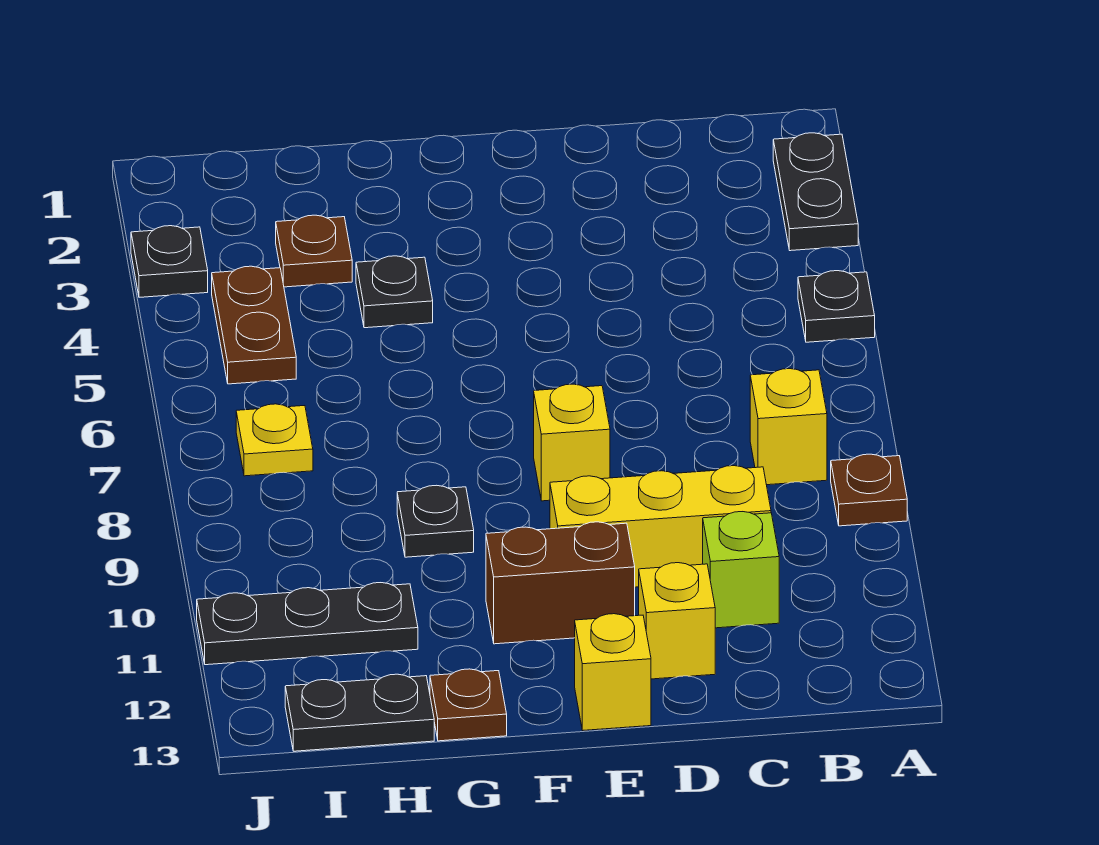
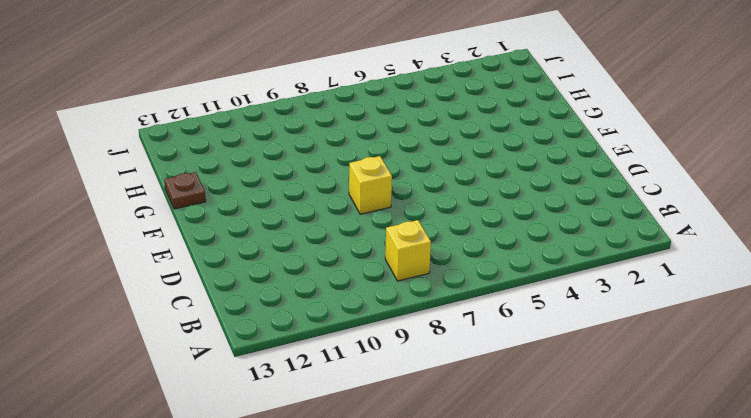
none -> black 1x2 plate [773,133,858,251]
none -> black 1x1 plate [798,271,875,342]
none -> brown 1x1 plate [831,454,907,526]

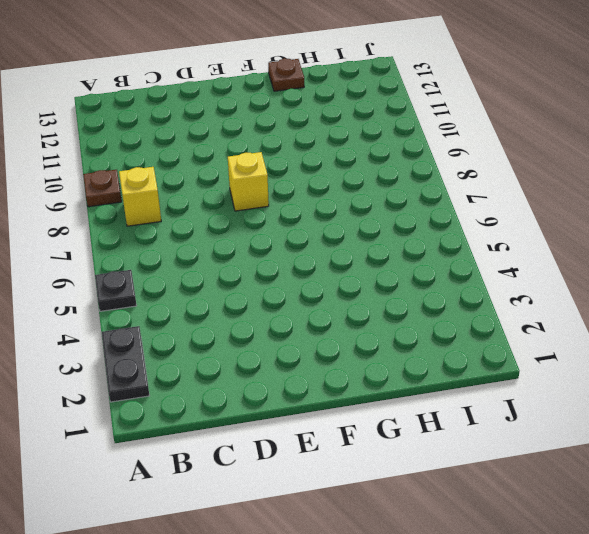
none -> yellow 1x3 brick [550,466,771,587]
none -> lime 1x1 brick [703,512,779,628]
none -> yellow 1x1 brick [639,563,715,679]

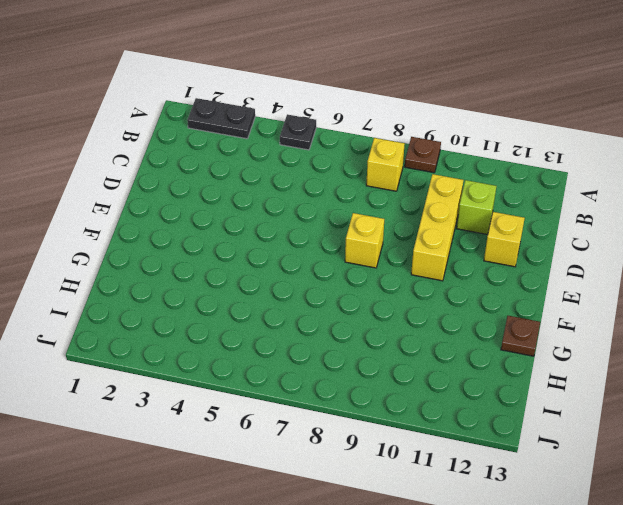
none -> brown 1x2 brick [486,522,635,644]
none -> yellow 1x1 brick [575,614,651,730]
none -> black 1x1 plate [356,256,433,328]

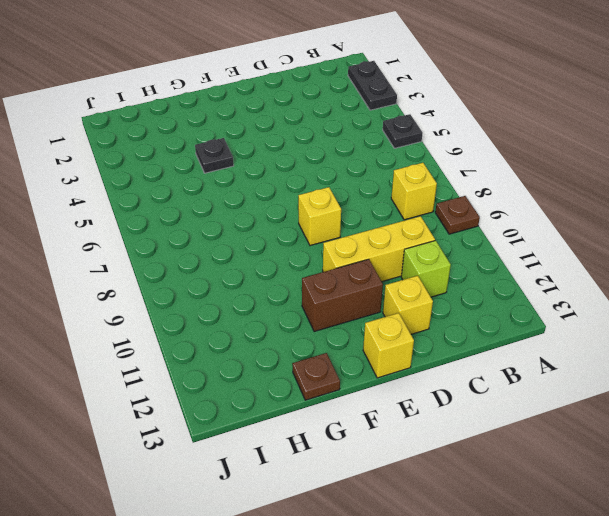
none -> black 1x1 plate [397,485,474,557]
none -> brown 1x1 plate [276,215,352,287]
none -> black 1x3 plate [197,583,418,665]

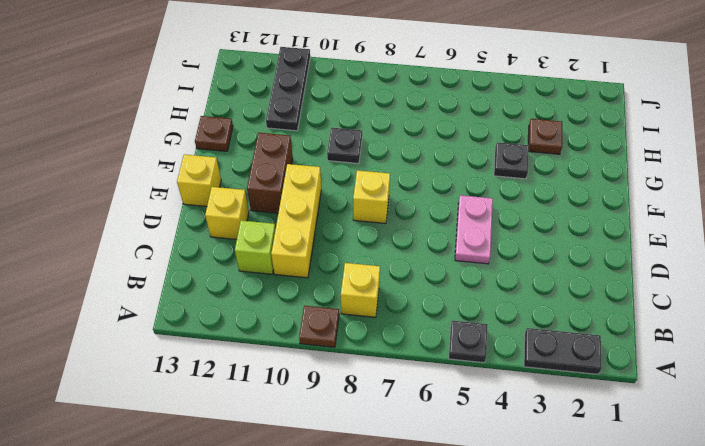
pink 1x2 plate [455,195,493,264] -> none
none -> black 1x2 plate [285,674,434,751]
none -> brown 1x2 plate [212,266,296,384]
none -> yellow 1x1 plate [236,404,313,476]

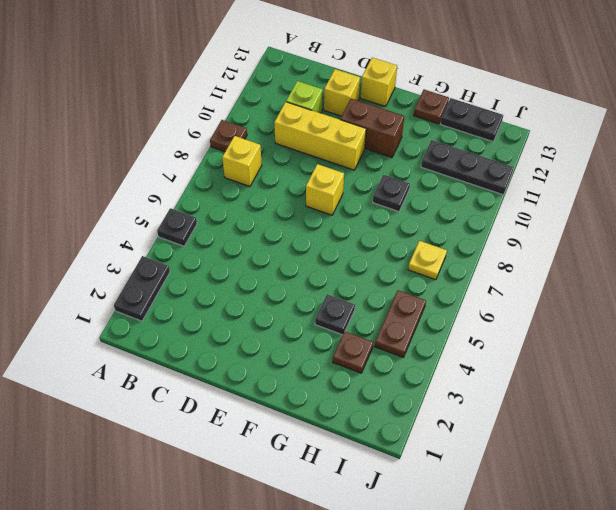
none -> black 1x1 plate [131,226,208,297]

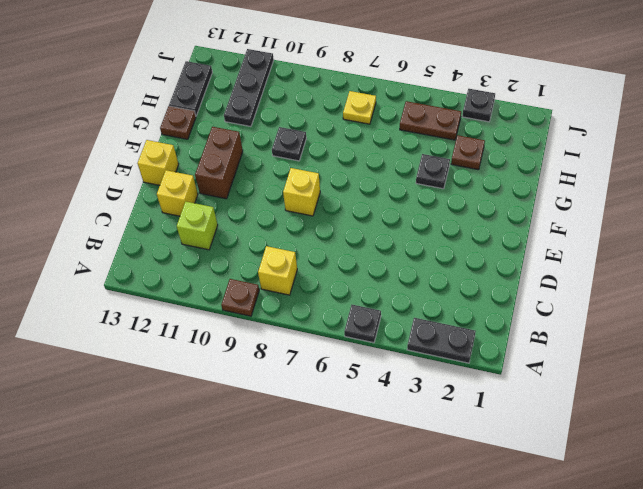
none -> yellow 1x3 brick [550,466,771,587]

